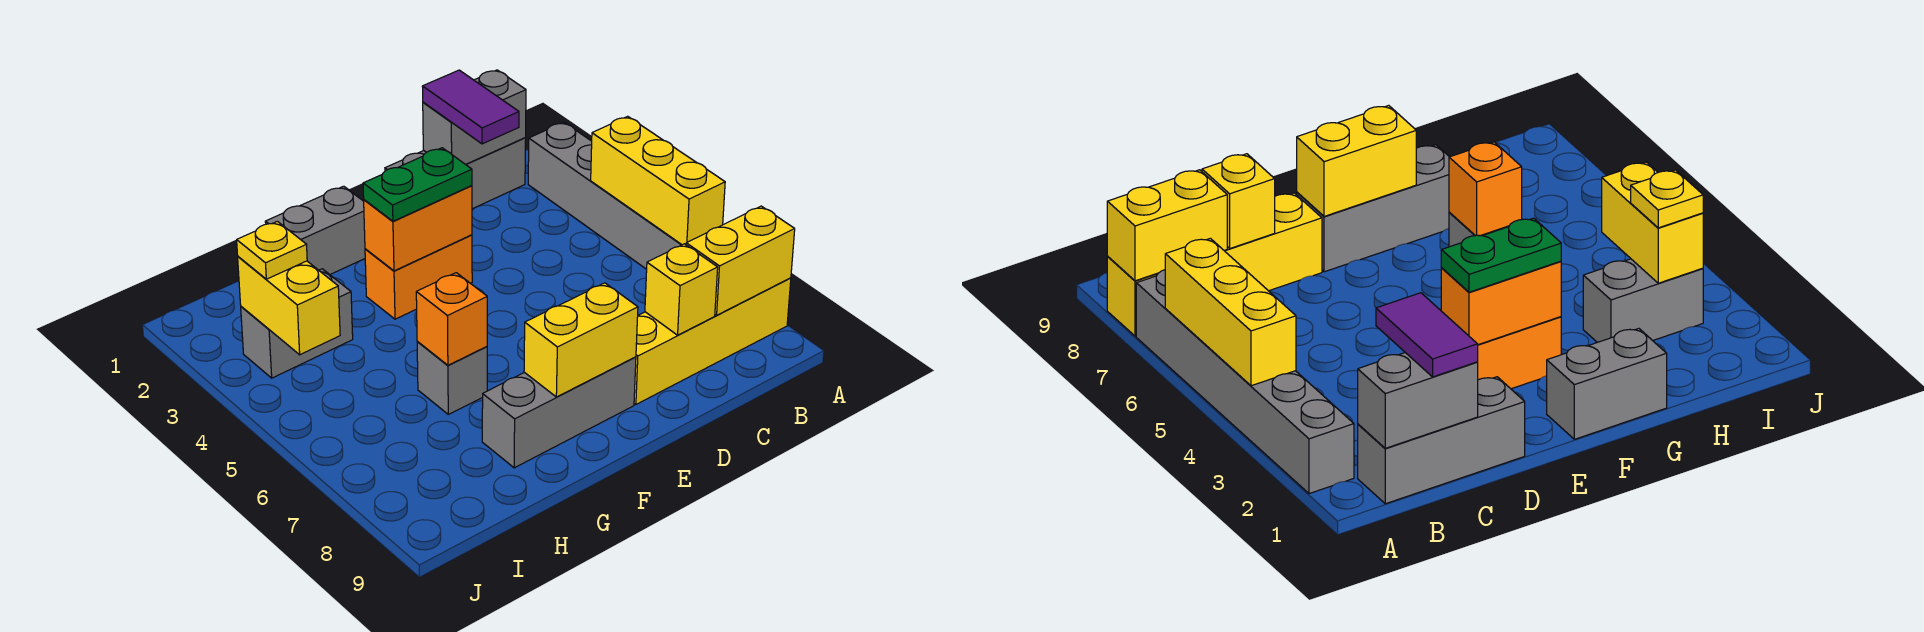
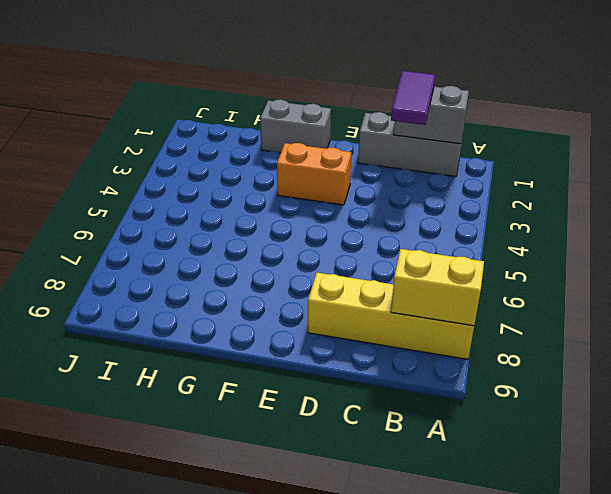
none -> grey 1x6 brick [528,122,681,269]
none -> grey 1x3 brick [482,357,636,468]
none -> grey 1x1 brick [417,341,487,414]

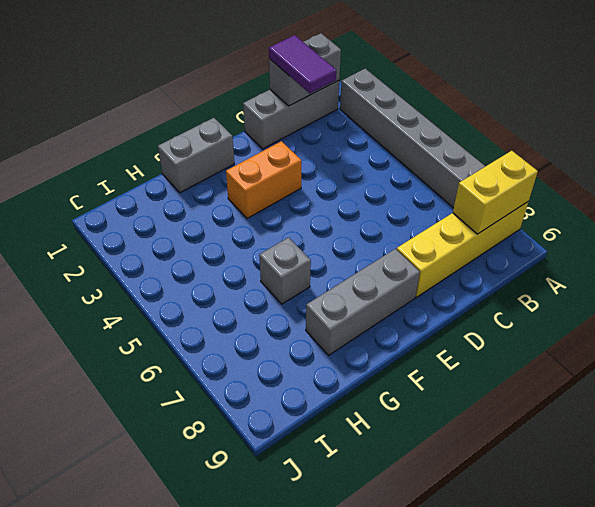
none -> grey 1x2 brick [241,269,353,378]
none -> yellow 1x3 brick [591,116,725,245]
none -> yellow 1x1 brick [645,244,718,335]

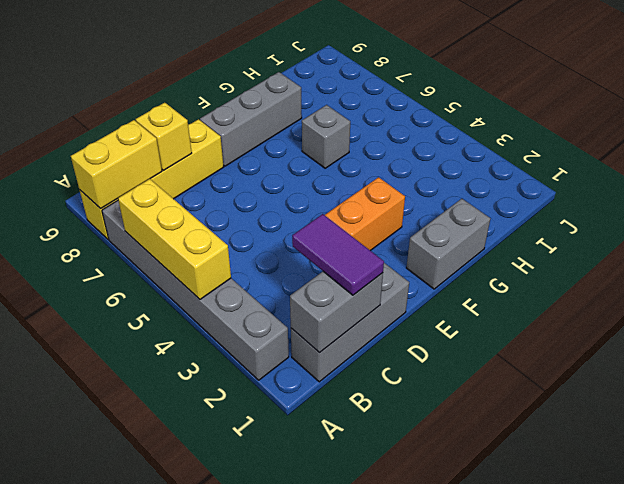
none -> grey 1x2 brick [241,269,353,378]
none -> orange 1x2 brick [364,186,472,271]
none -> yellow 1x2 brick [524,283,638,397]

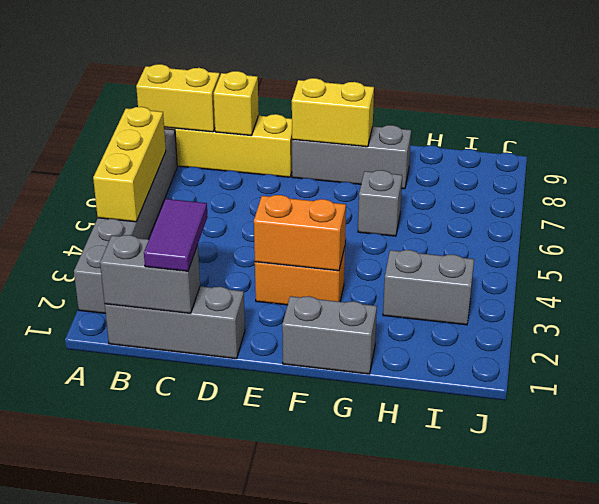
none -> orange 1x1 brick [416,273,487,365]
none -> yellow 1x2 brick [238,257,340,355]
none -> green 1x2 plate [363,148,472,221]

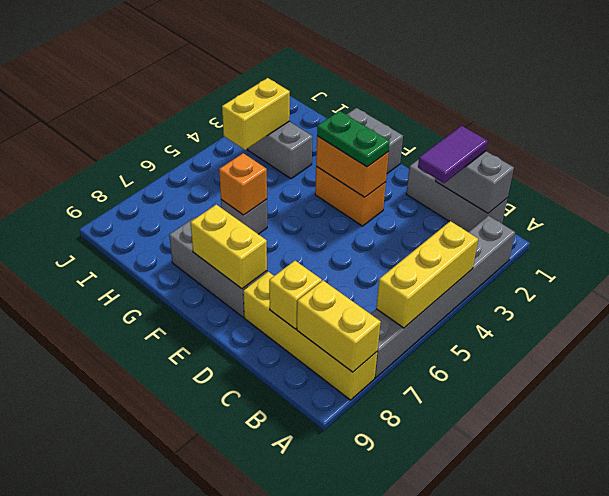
none -> yellow 1x1 plate [237,221,307,279]

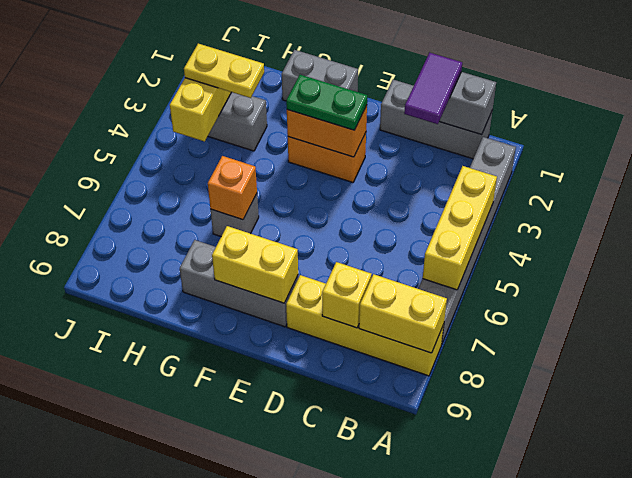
yellow 1x2 plate [184,44,264,98] -> yellow 1x1 plate [237,221,307,279]

